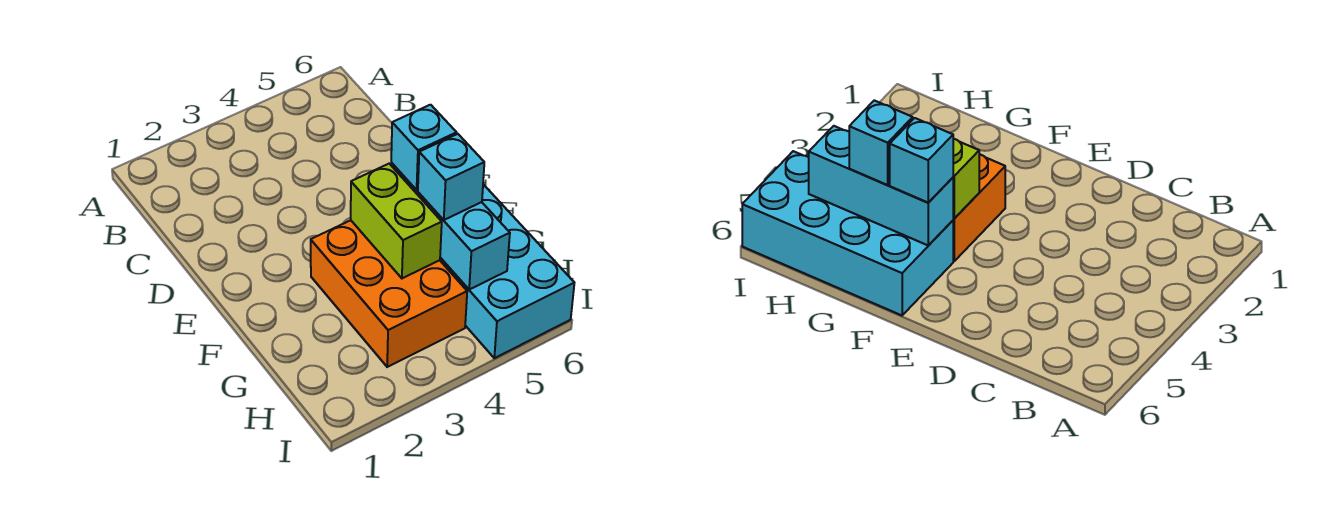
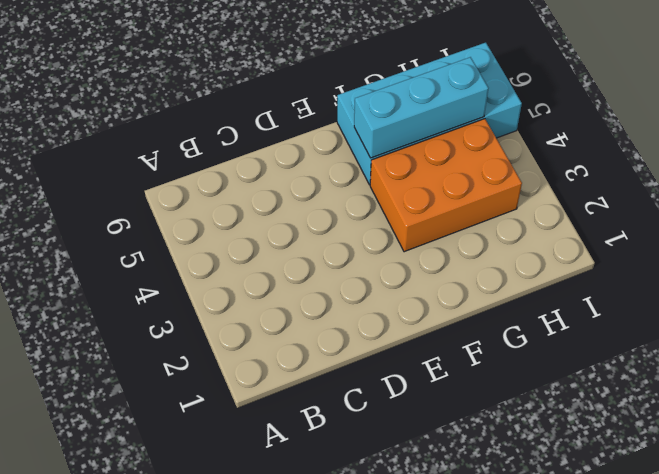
none -> lime 1x2 brick [351,164,442,278]
none -> cyan 1x1 brick [391,105,457,190]

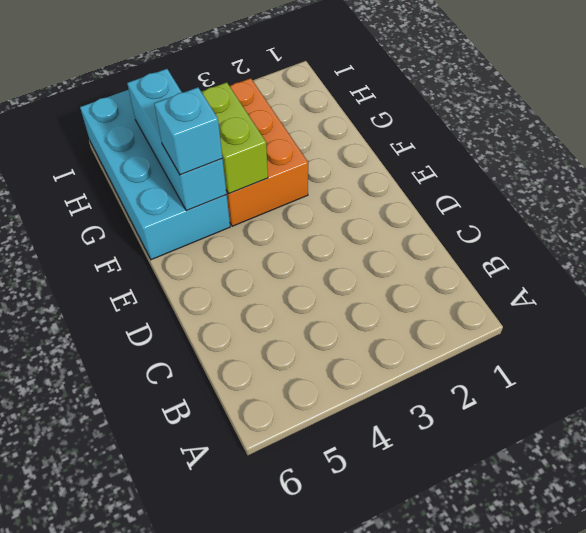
none -> cyan 1x1 brick [418,134,484,220]

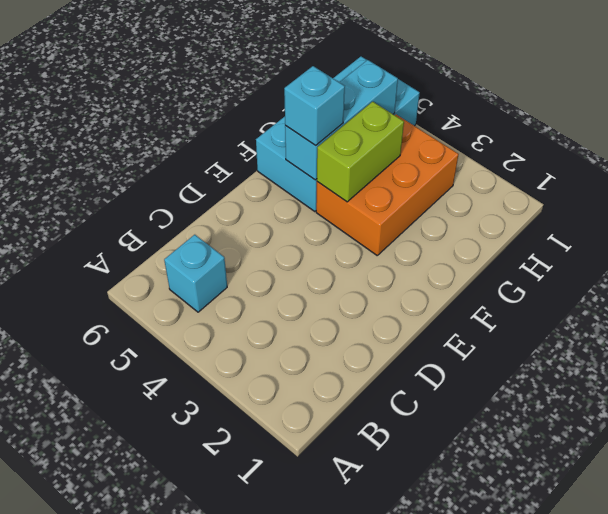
cyan 1x1 brick [164,235,227,312] -> cyan 1x1 brick moved to [418,134,484,220]

